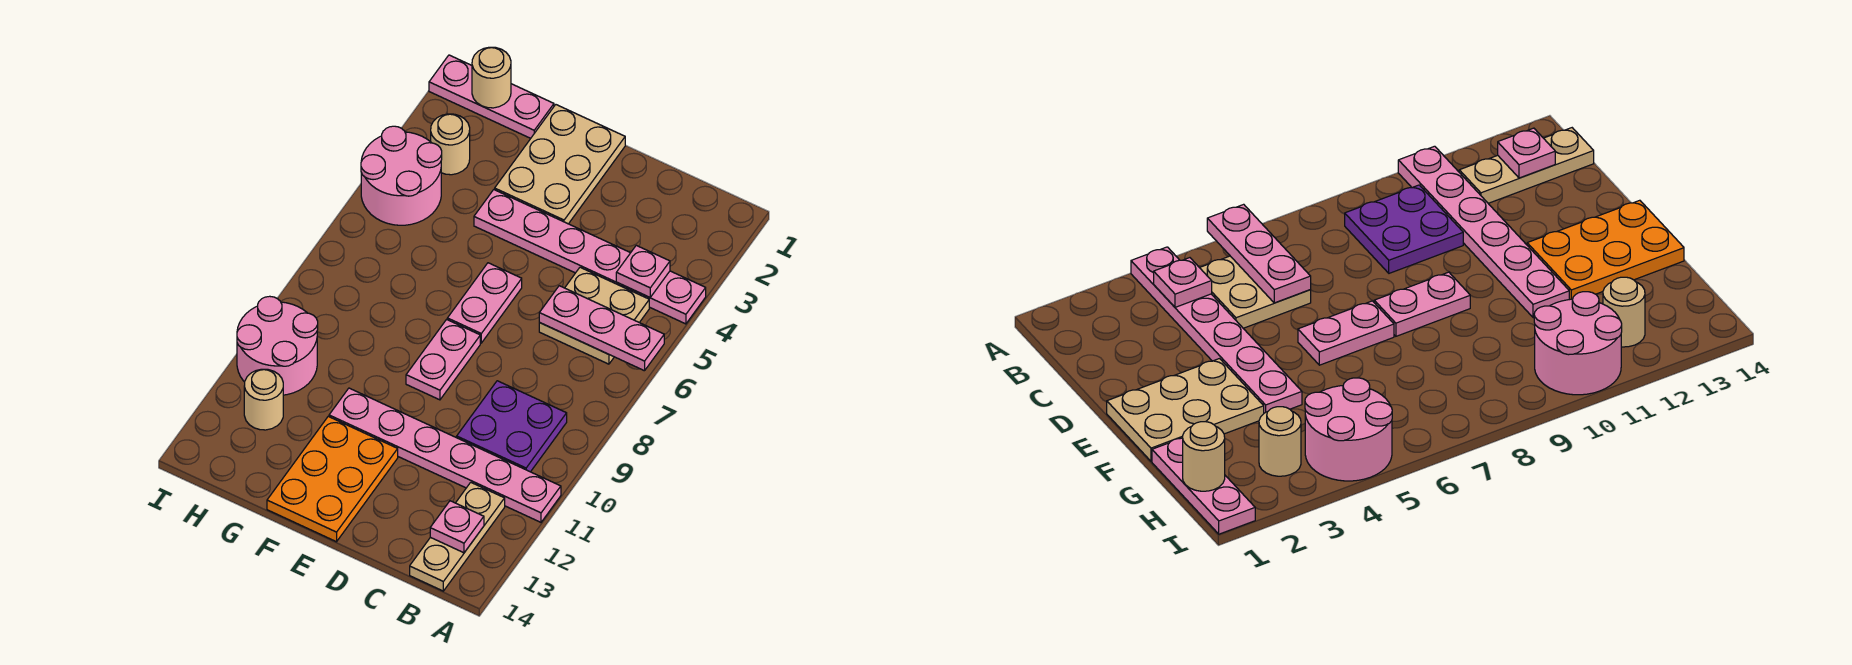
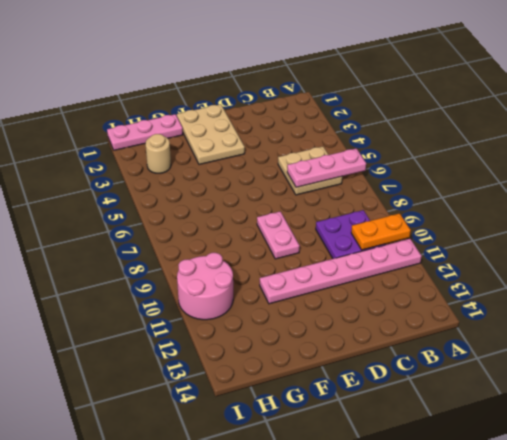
orange 1x2 plate [351,213,411,250] -> none
none -> pink 1x6 plate [474,190,706,324]
none -> tan 1x3 plate [410,482,505,591]
none -> pink 1x2 plate [447,263,522,343]

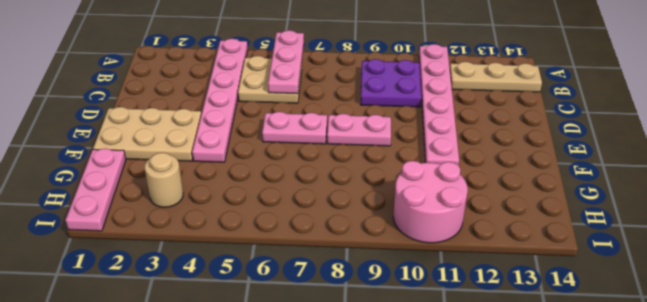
none -> orange 2x3 plate [267,416,398,542]
none -> pink 2x2 round brick [361,126,442,225]
none -> tan 1x1 round brick [244,369,283,430]

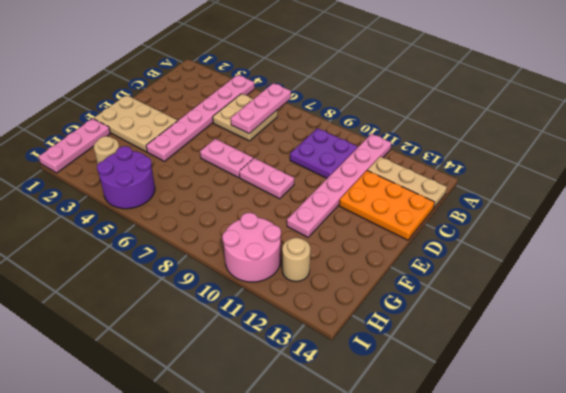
orange 2x3 plate [339,171,435,240] -> orange 2x3 plate moved to [267,416,398,542]
purple 2x2 round brick [97,146,155,209] -> pink 2x2 round brick [361,126,442,225]
none -> pink 1x1 plate [616,245,670,297]
none -> pink 1x1 plate [430,501,484,553]
none -> tan 1x1 round brick [472,47,511,108]

